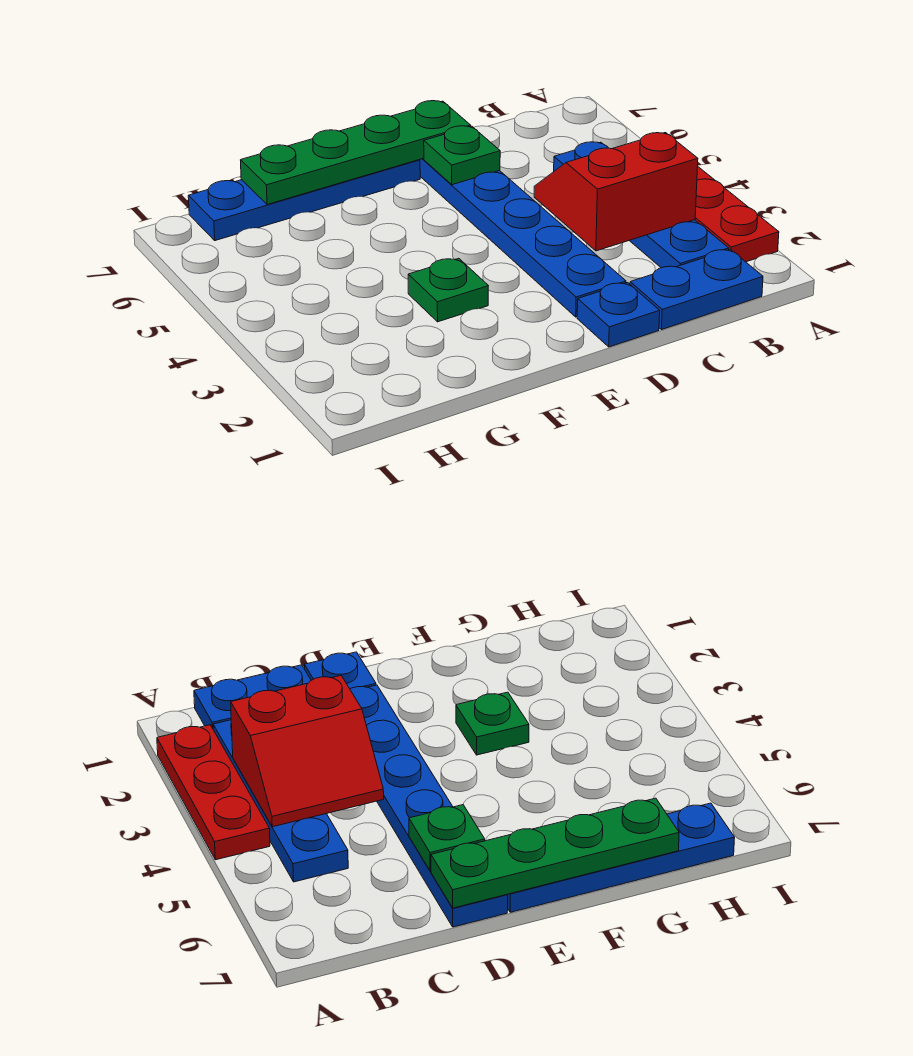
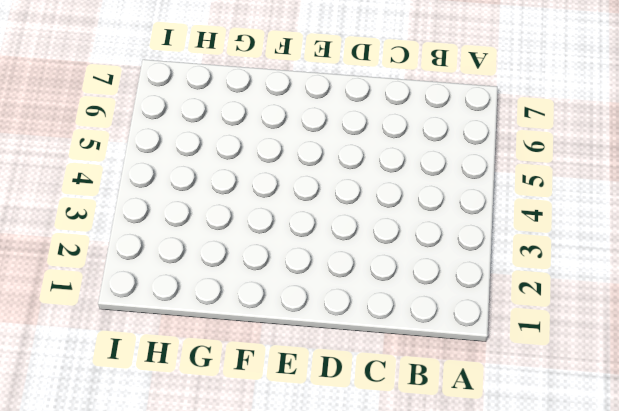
none -> red 1x3 plate [695,167,779,262]
none -> blue 1x2 plate [630,249,763,330]

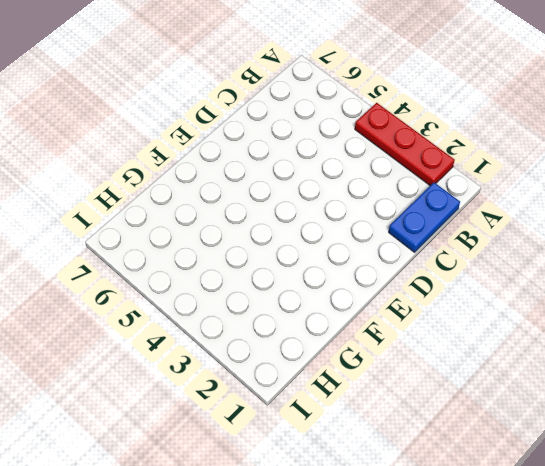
none -> blue 1x4 plate [554,142,729,268]
none -> blue 1x1 plate [577,283,660,347]

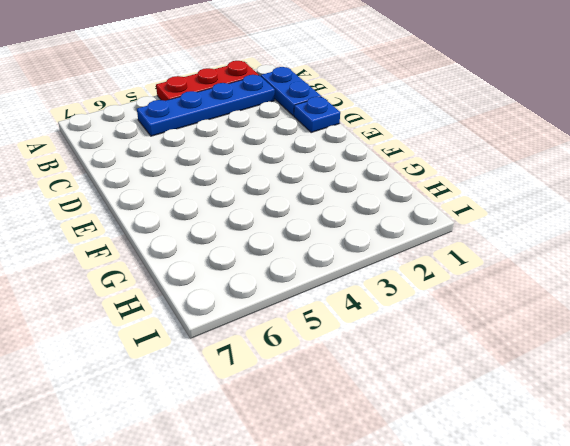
none -> blue 1x6 plate [420,158,626,317]
none -> blue 1x4 plate [188,160,420,241]

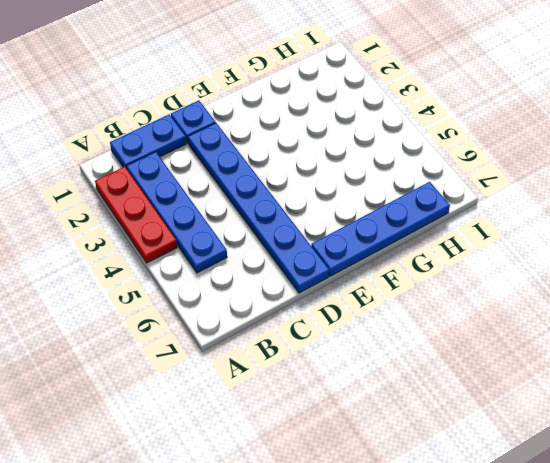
none -> green 1x1 plate [408,258,488,322]
none -> red 2x2 slope [534,133,698,251]

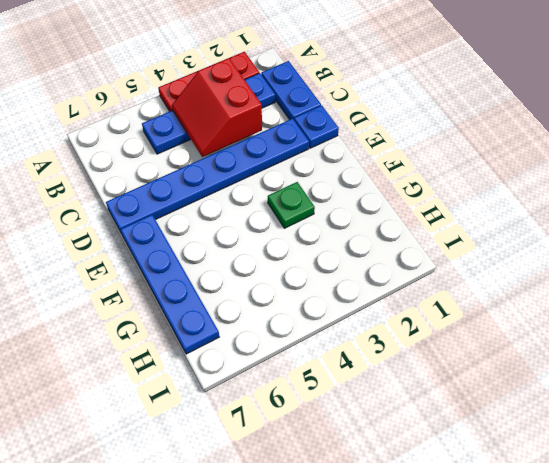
none -> green 1x1 plate [424,126,500,185]
none -> green 1x4 plate [241,101,471,205]

